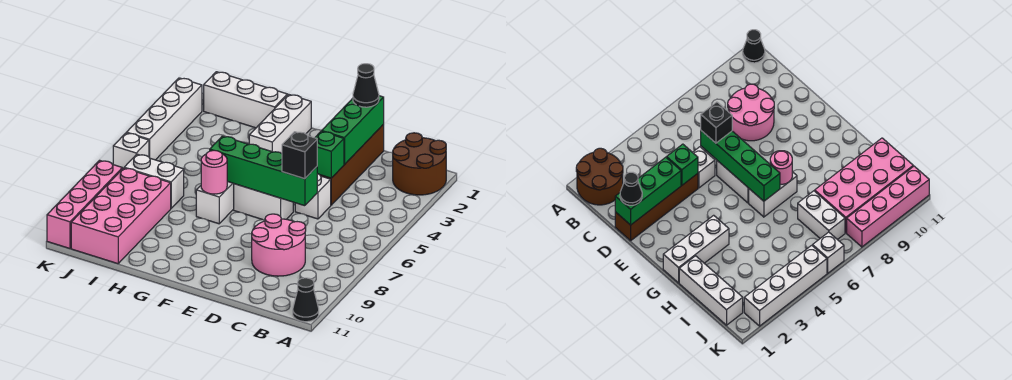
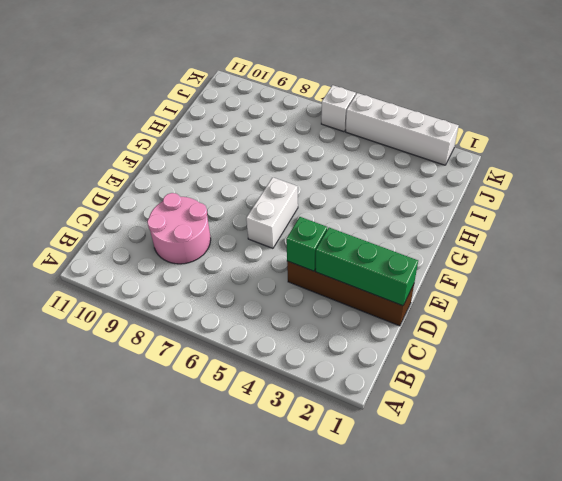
none -> brown 2x2 round brick [393,133,446,195]
none -> black 1x1 cone [293,278,319,322]
none -> white 1x1 brick [295,174,331,219]

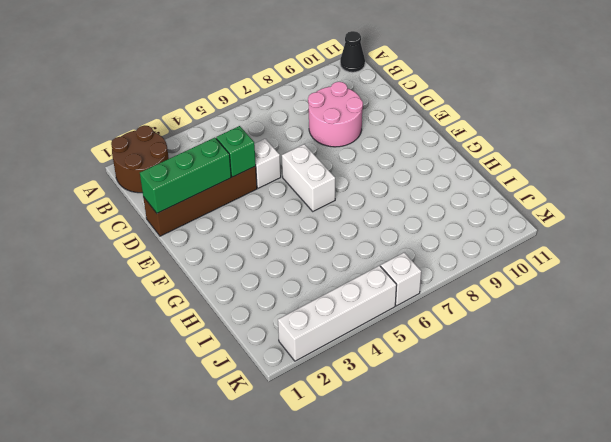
none -> white 1x3 brick [249,94,311,153]
none -> white 1x2 brick [196,181,234,224]
none -> white 1x3 brick [204,72,287,128]

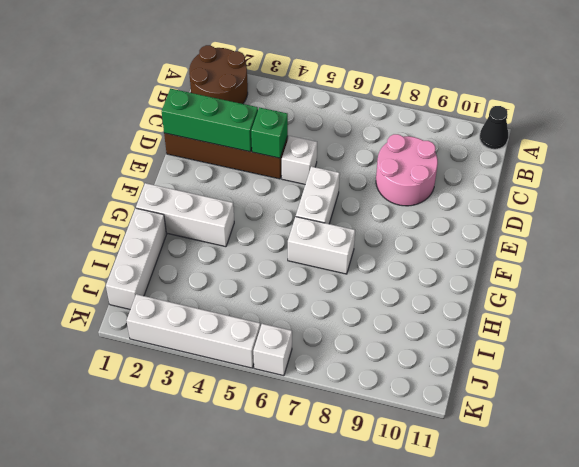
none -> white 1x2 brick [124,154,184,208]
none -> pink 2x4 brick [71,168,171,264]
none -> pink 1x4 brick [47,160,122,249]

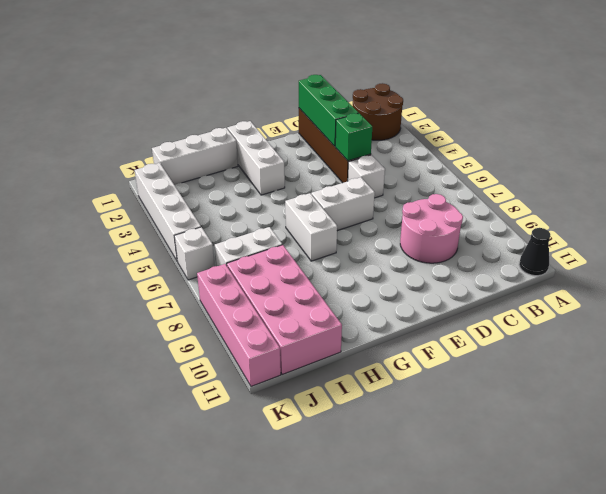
none -> green 1x4 brick [210,136,317,206]
none -> pink 1x1 round brick [201,150,227,194]
none -> black 1x1 cone [353,64,379,107]

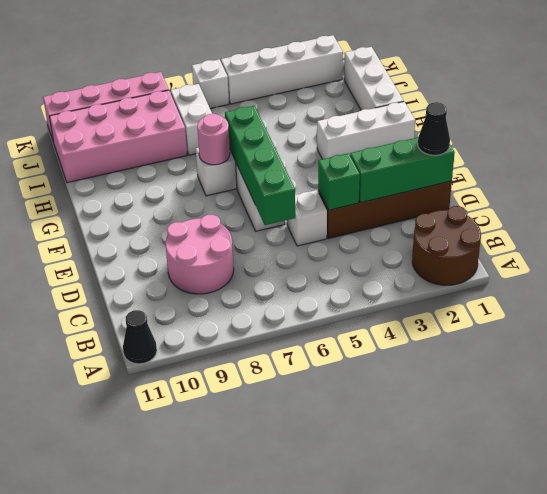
none -> black 1x1 brick [282,132,317,179]

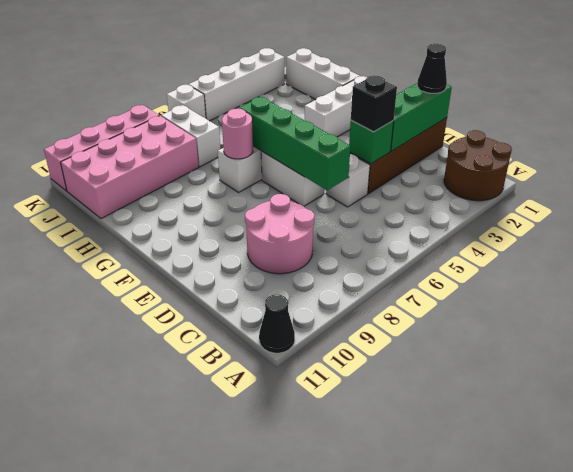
black 1x1 brick [351,76,397,132] -> black 1x1 brick moved to [282,132,317,179]

